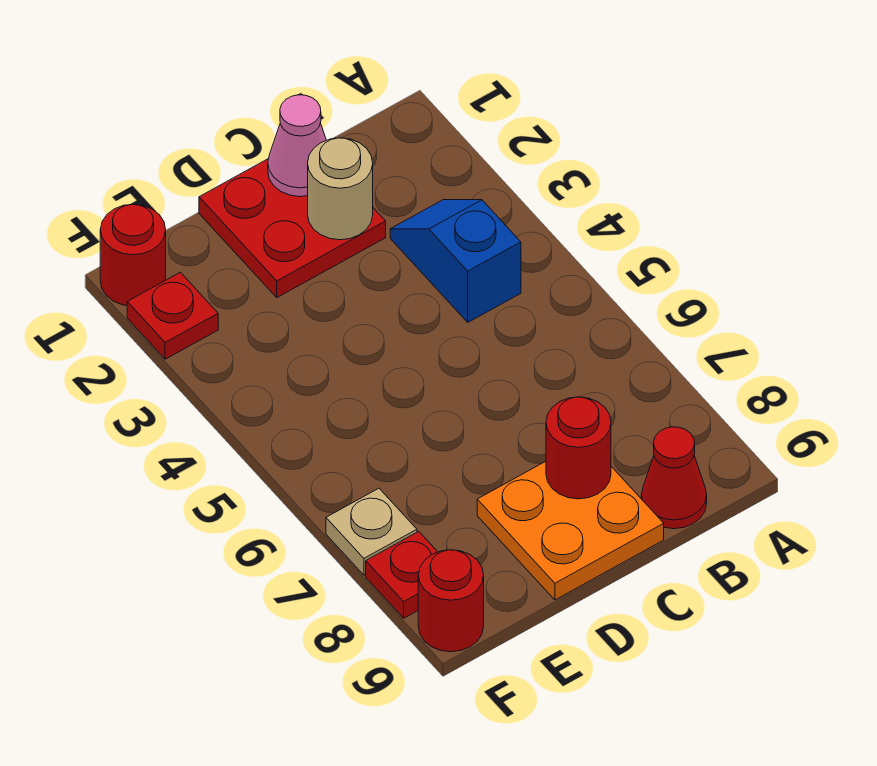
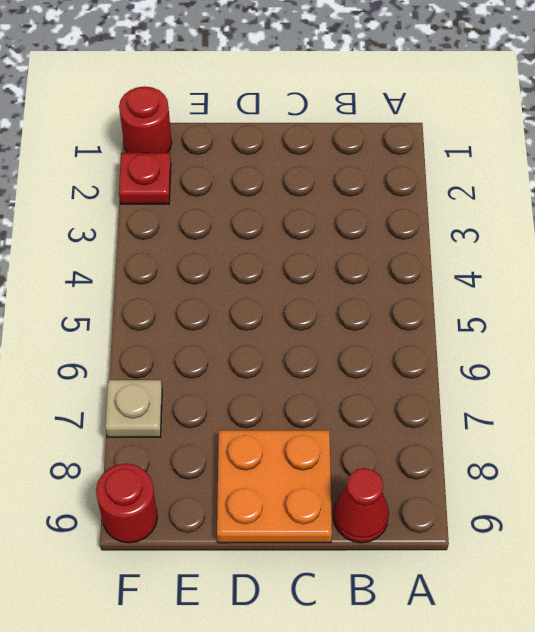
none -> blue 1x2 slope [390,200,521,322]
none -> red 2x2 plate [199,158,386,297]
none -> red 1x1 plate [366,532,437,618]

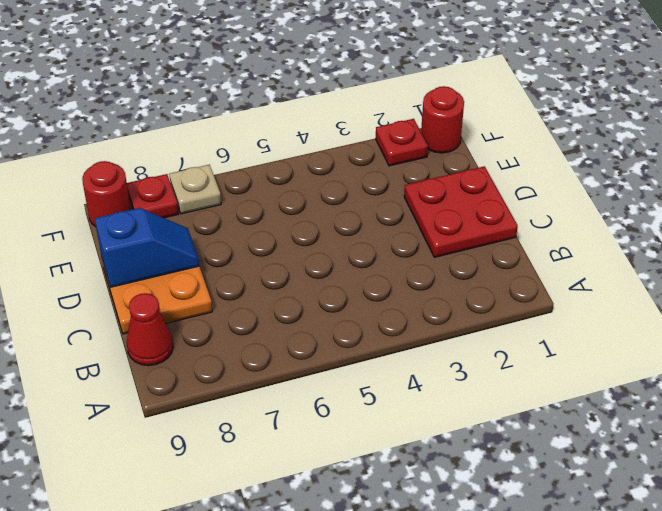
blue 1x2 slope [95,208,199,287] -> blue 1x2 slope moved to [390,200,521,322]
none -> pink 1x1 cone [268,95,326,197]
none -> tan 1x1 round brick [308,138,373,240]
none -> red 1x1 round brick [546,397,611,499]

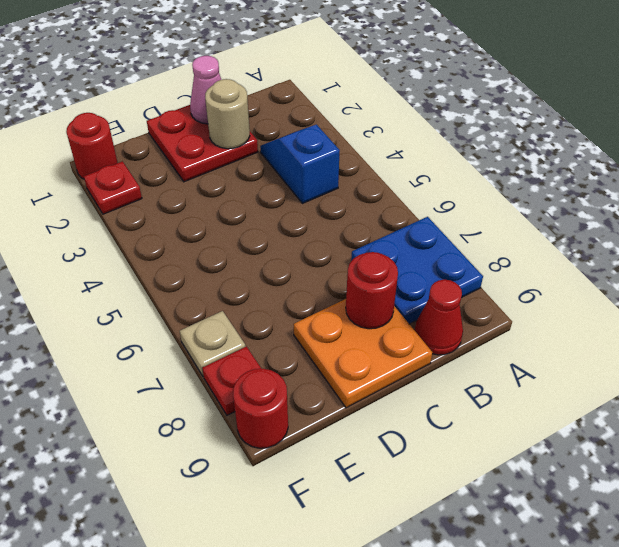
blue 2x2 plate [351,217,483,324] -> none

